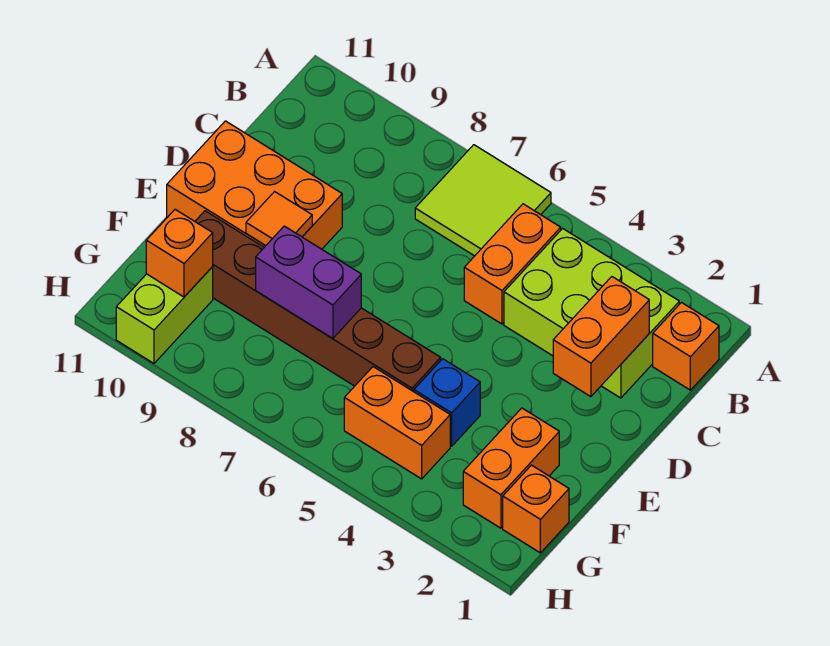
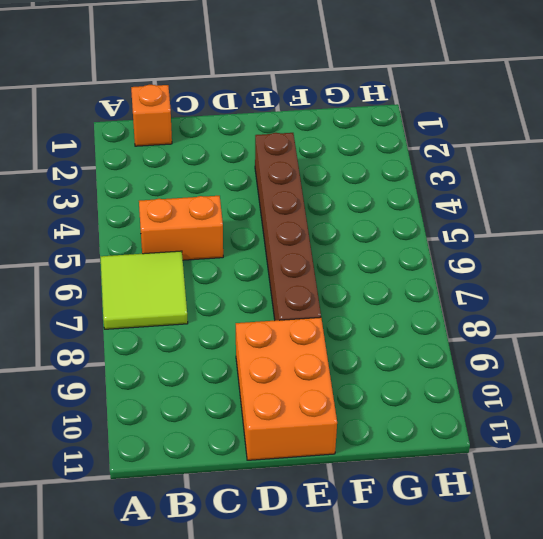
brown 1x6 brick [255,133,321,320] -> brown 1x6 brick moved to [195,211,441,392]
none -> lime 2x3 brick [504,229,679,398]
none -> orange 1x2 brick [463,408,559,528]
none -> blue 1x1 brick [414,359,480,446]

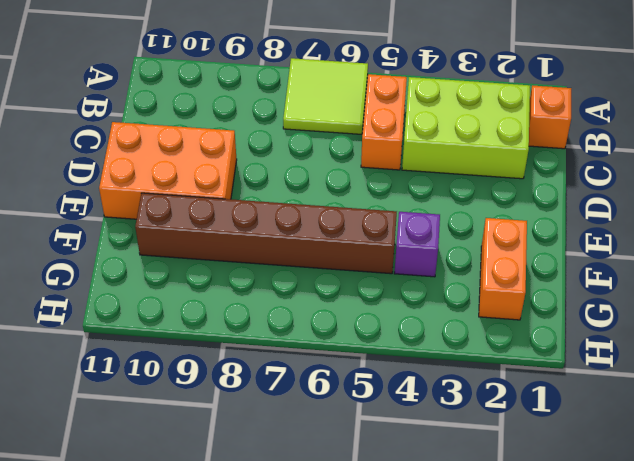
purple 1x1 brick [394,212,440,277] -> blue 1x1 brick [414,359,480,446]
none -> orange 1x1 brick [503,465,569,553]
none -> orange 1x2 brick [344,367,450,479]
none -> lime 1x2 brick [116,267,213,363]

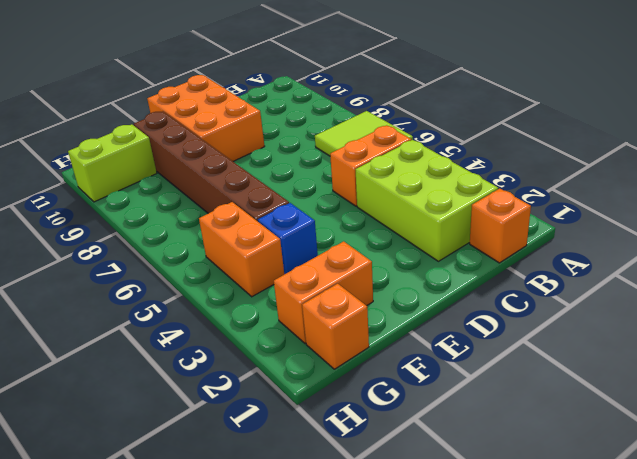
none -> orange 1x2 brick [553,277,649,397]
none -> orange 1x1 tile [246,192,312,246]
none -> purple 1x2 brick [256,226,361,339]

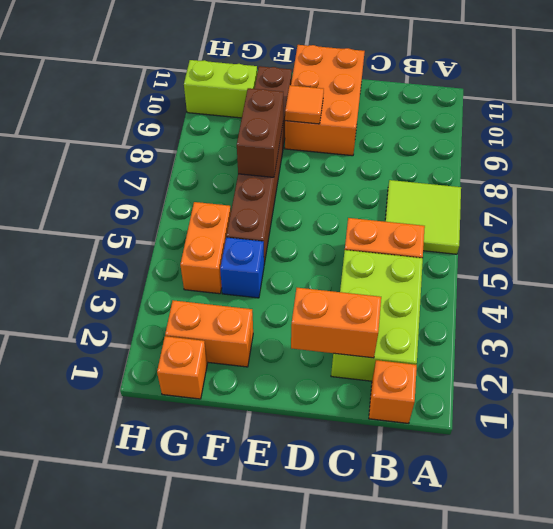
brown 1x2 brick [237,88,283,177] -> purple 1x2 brick [256,226,361,339]
none -> orange 1x1 brick [146,210,213,297]

